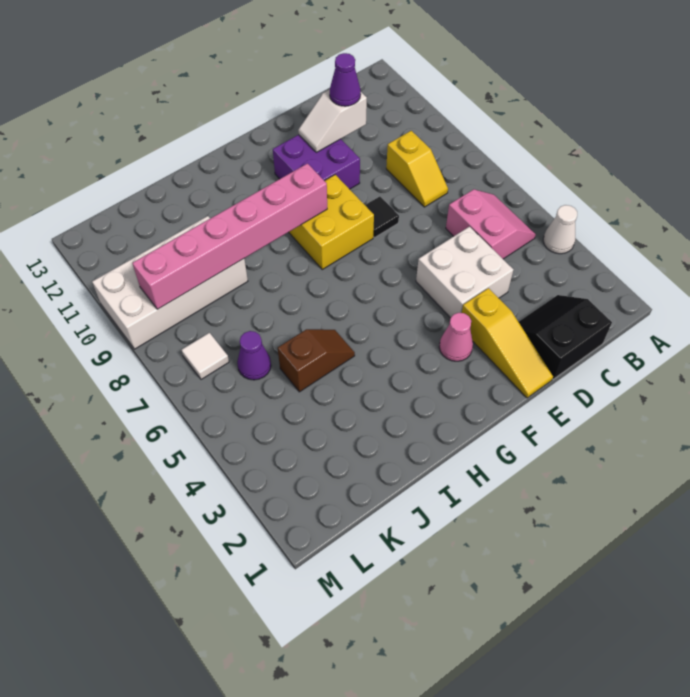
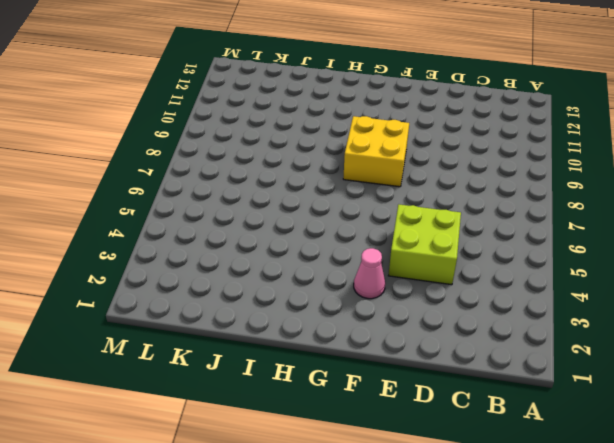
lime 2x2 brick [388,204,461,285] -> white 2x2 brick [416,227,514,318]
none -> white 1x1 cone [543,205,577,254]
none -> pink 2x2 slope [446,189,536,259]
none -> black 2x2 slope [519,295,612,379]

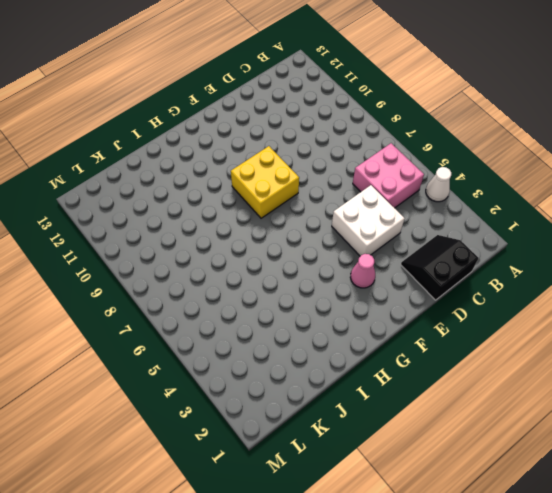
pink 2x2 brick [353,143,424,208] -> pink 2x2 slope [446,189,536,259]
none -> yellow 1x2 slope [386,131,448,207]
none -> yellow 1x3 slope [462,288,553,398]
none -> black 1x1 tile [365,197,399,238]

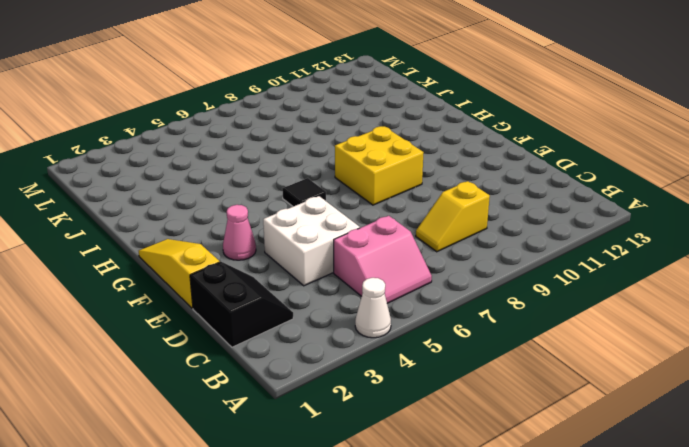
yellow 1x3 slope [139,239,220,308] -> yellow 1x3 slope turned to [462,288,553,398]
black 1x1 tile [282,178,326,206] -> black 1x1 tile moved to [365,197,399,238]
none -> purple 2x2 brick [273,135,360,189]
none -> brown 1x2 slope [278,329,355,392]
none -> white 2x4 brick [92,216,248,349]

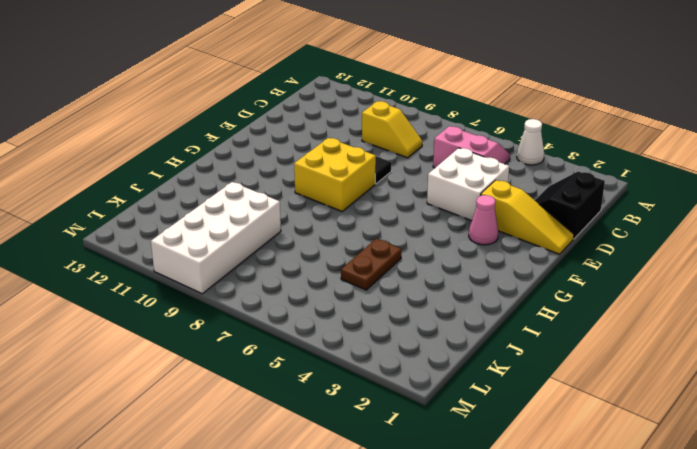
brown 1x2 plate [341,239,401,290] -> brown 1x2 slope [278,329,355,392]
none -> purple 2x2 brick [273,135,360,189]
none -> purple 1x1 cone [237,331,271,380]
none -> white 1x1 tile [182,333,229,379]

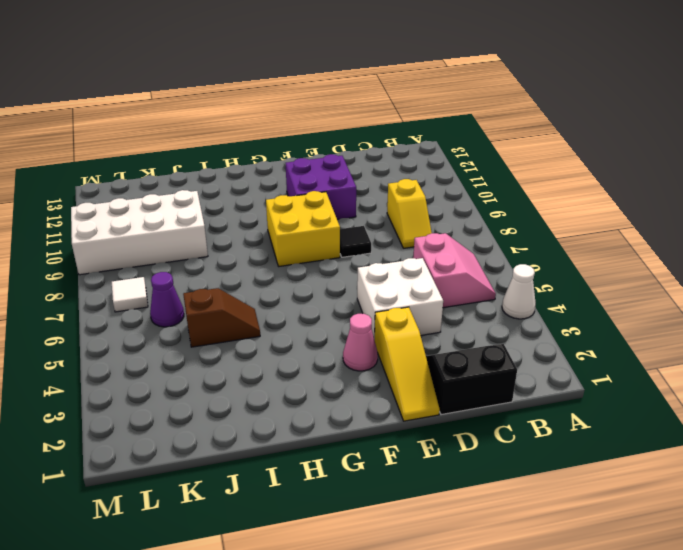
none -> white 1x2 slope [298,90,367,152]
none -> pink 1x6 brick [133,164,327,309]
none -> purple 1x1 cone [330,53,361,106]

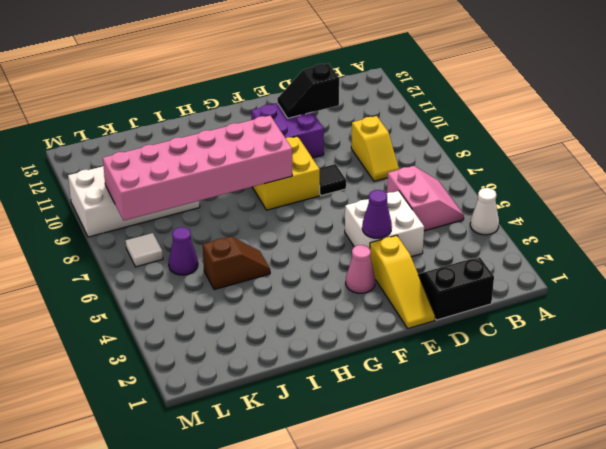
black 1x2 slope [277,64,339,118] -> white 1x2 slope [298,90,367,152]
purple 1x1 cone [362,190,392,238] -> purple 1x1 cone moved to [330,53,361,106]
pink 2x6 brick [103,116,292,220] -> pink 1x6 brick [133,164,327,309]

